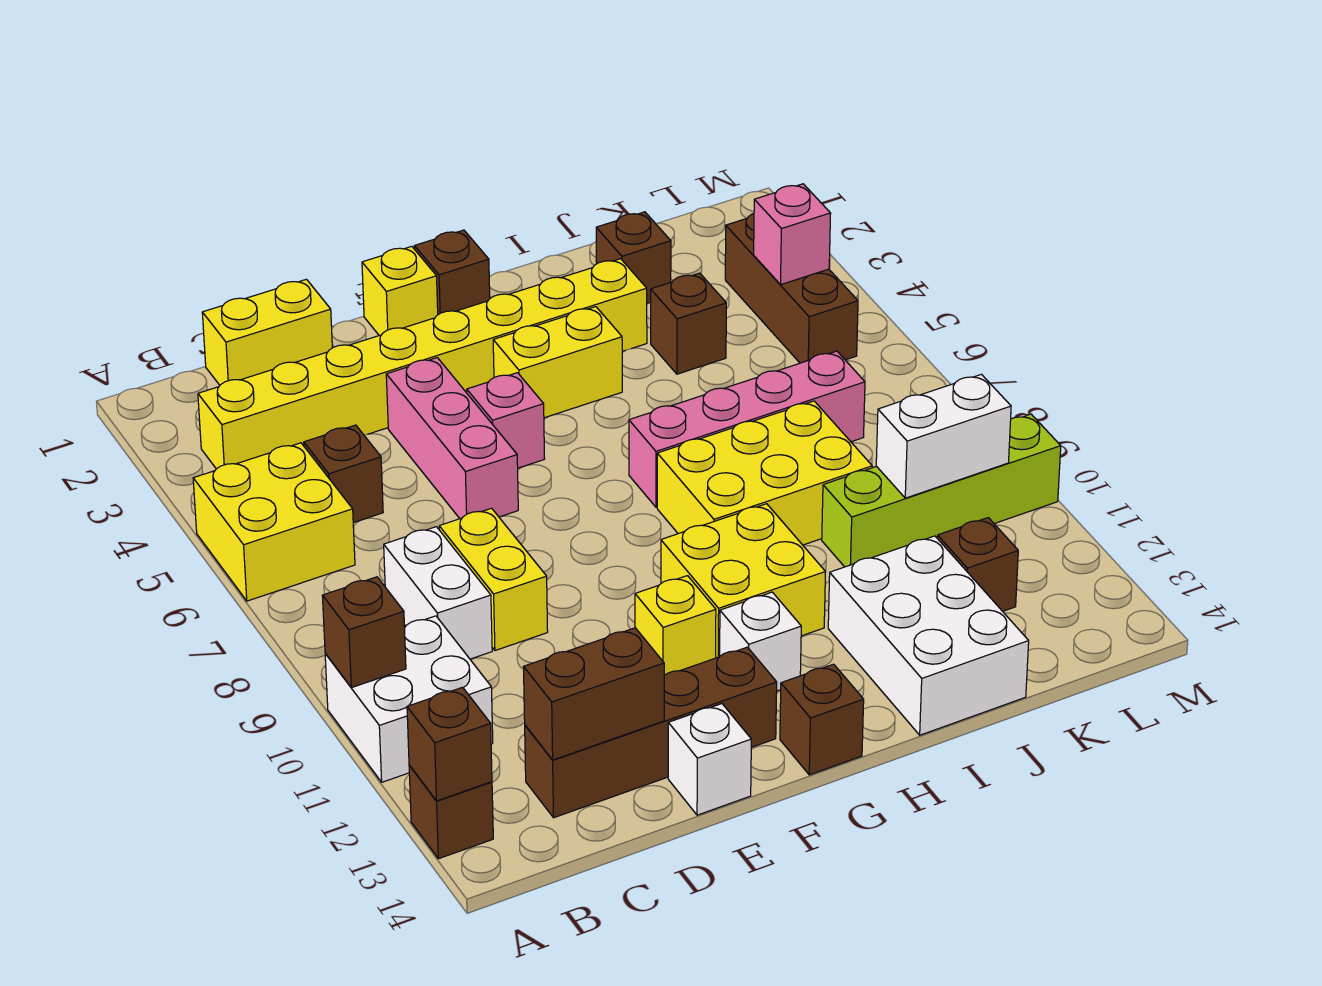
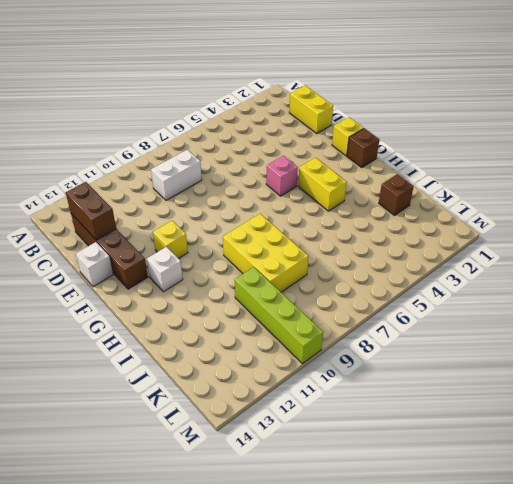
none -> yellow 2x2 brick [193,443,355,601]
none -> white 2x2 brick [325,616,493,782]
none -> brown 1x1 brick [409,765,493,859]
none -> yellow 1x8 brick [198,259,647,469]

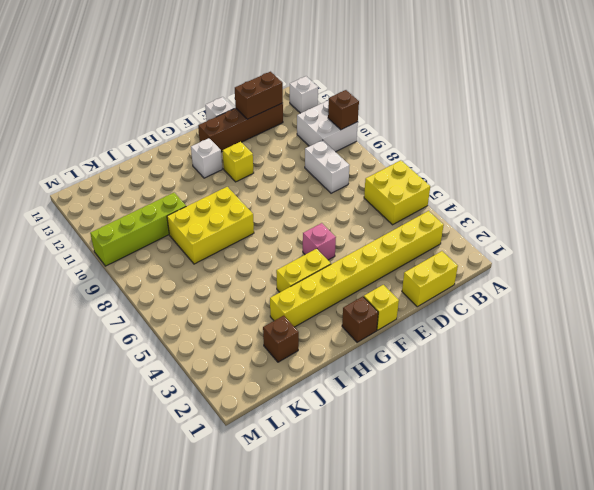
white 1x1 brick [289,76,318,113] -> brown 1x1 brick [409,765,493,859]
none -> brown 1x1 brick [304,425,383,523]
none -> yellow 1x2 brick [439,508,548,650]
none -> pink 1x3 brick [386,358,518,519]
none -> yellow 2x2 brick [661,504,826,658]

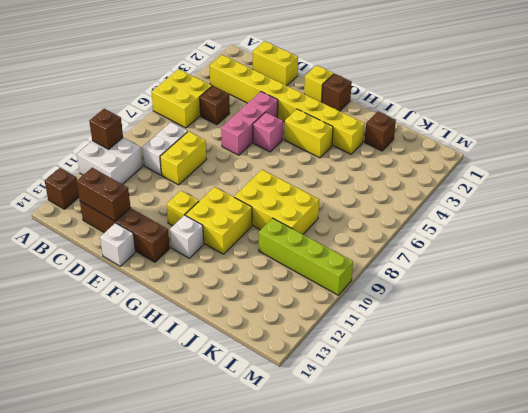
none -> brown 1x1 brick [780,664,864,775]
none -> pink 1x4 brick [629,351,865,507]
none -> white 2x3 brick [828,536,1029,735]
none -> brown 1x1 brick [651,273,726,374]

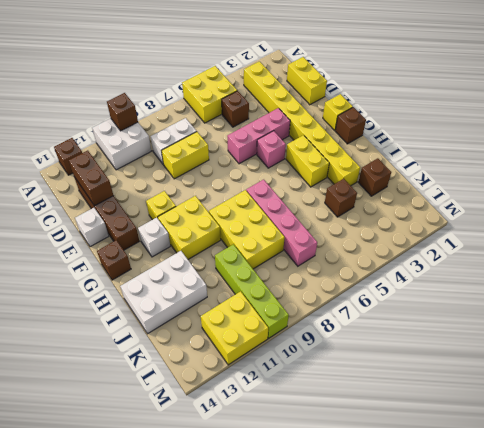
yellow 2x2 brick [201,291,268,365] -> none
none -> brown 1x1 brick [937,518,1018,611]
none -> brown 1x3 brick [725,214,858,363]
none -> brown 1x1 brick [407,687,492,801]
none -> white 1x2 brick [876,374,1011,498]

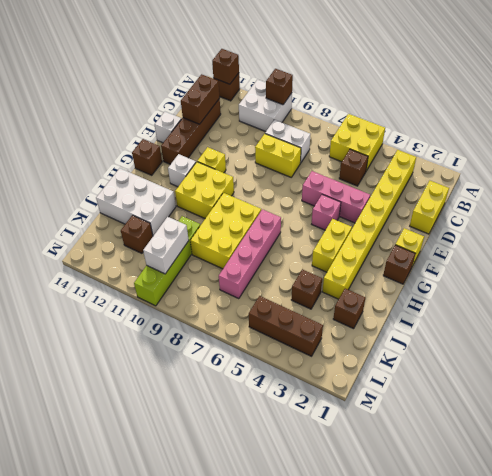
none -> pink 1x1 brick [754,184,831,284]

